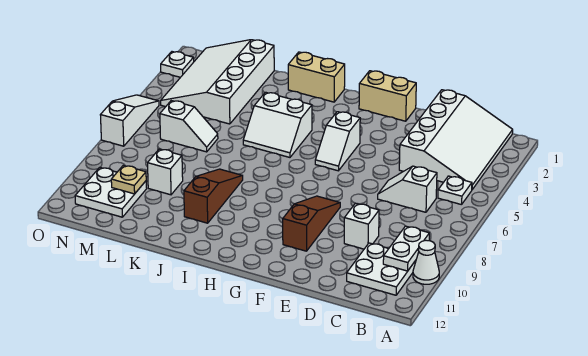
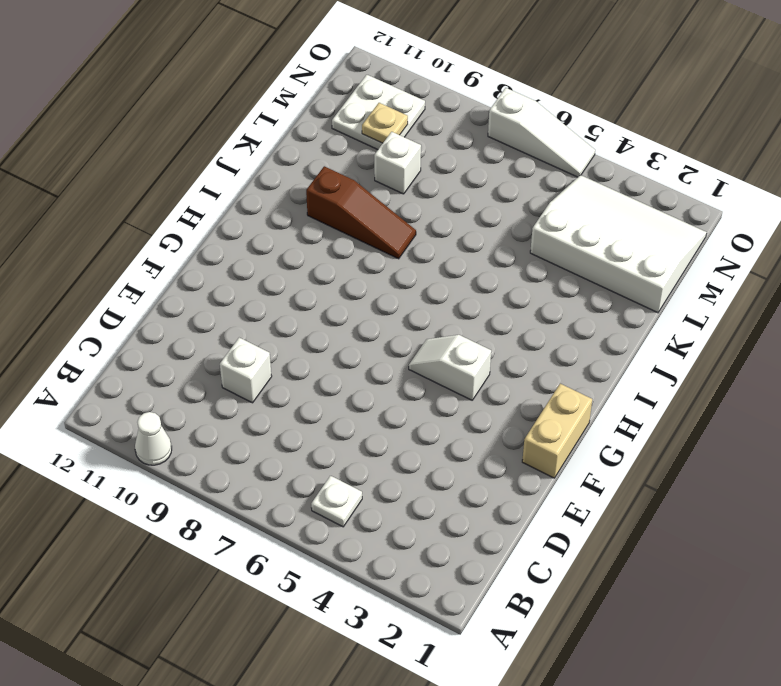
none -> white 3x4 slope [399,90,513,190]
none -> white 2x2 plate [347,243,416,295]
none -> white 1x2 slope [378,166,437,212]

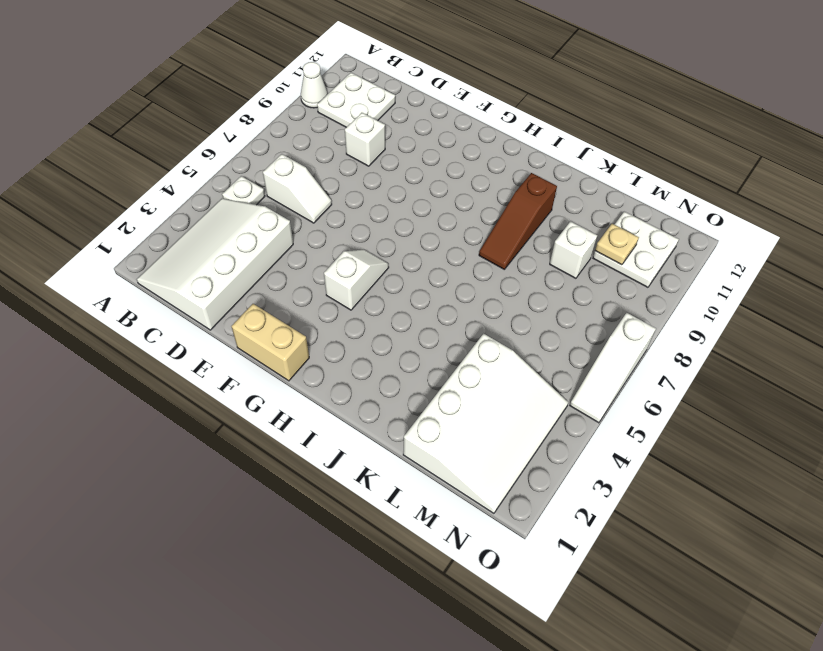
none -> brown 1x3 slope [283,196,340,251]
none -> tan 1x2 brick [288,52,345,102]
none -> white 2x2 slope [243,92,312,157]

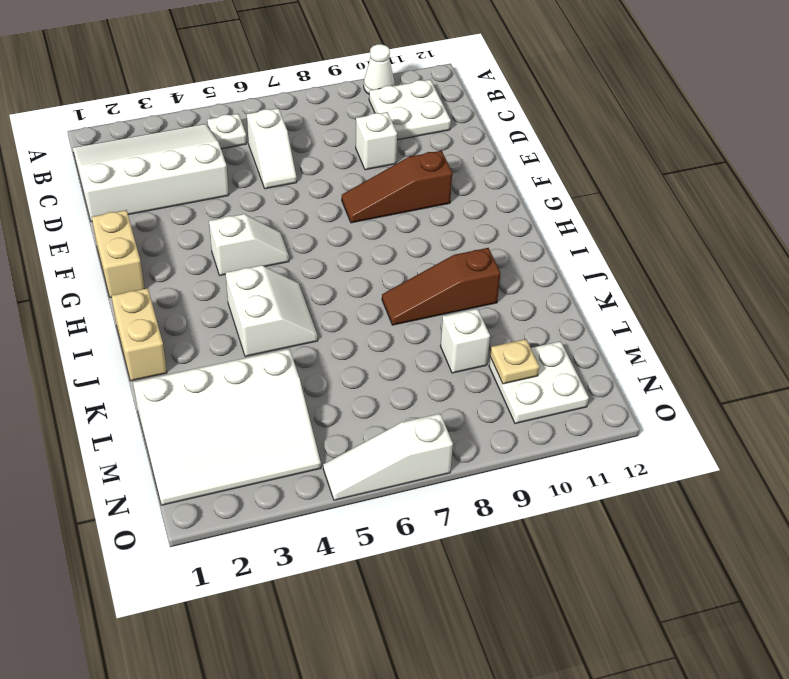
none -> white 1x2 slope [160,101,218,152]
none -> white 1x1 plate [161,52,194,77]
none -> white 1x2 plate [383,226,429,271]

